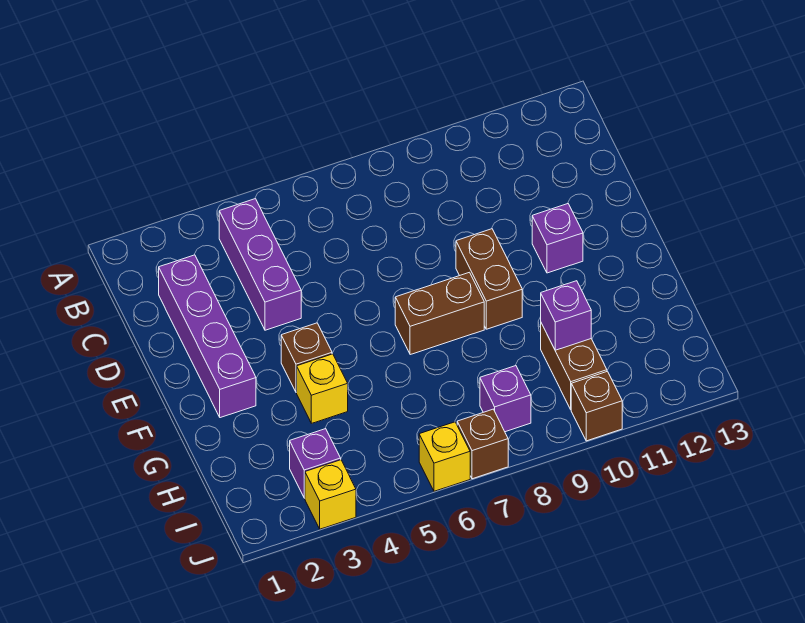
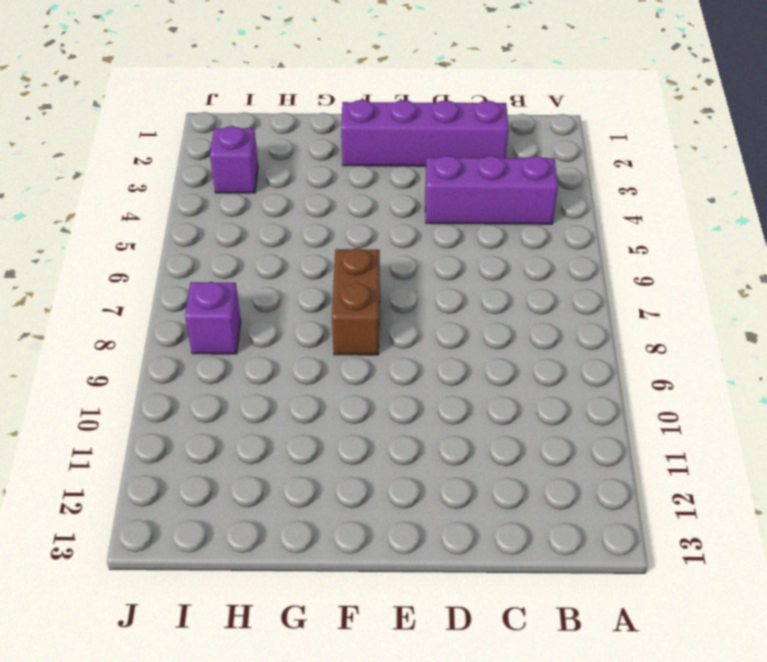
none -> brown 1x2 brick [456,229,522,329]
none -> purple 1x1 brick [532,204,583,273]
none -> brown 1x1 brick [281,323,332,392]

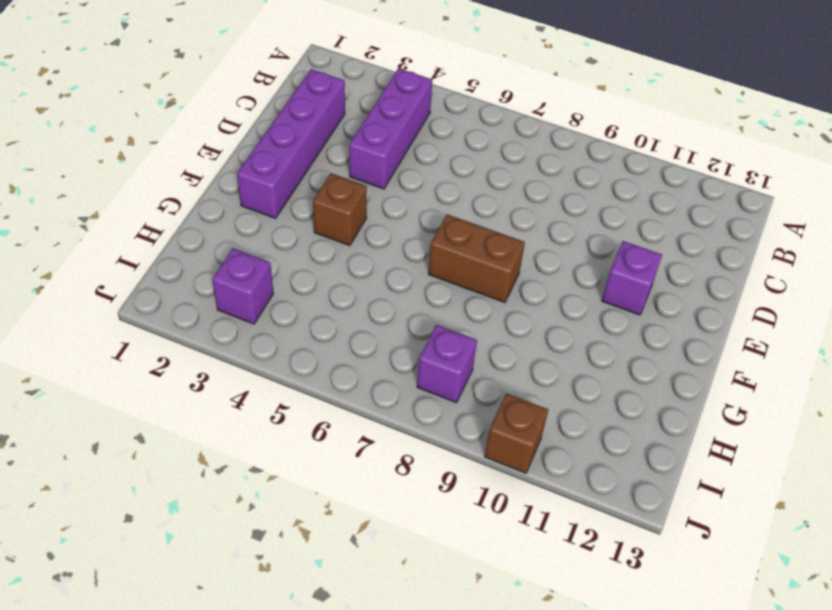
none -> brown 1x2 brick [456,229,522,329]
none -> yellow 1x1 brick [297,354,348,423]
none -> brown 1x2 brick [541,323,607,409]

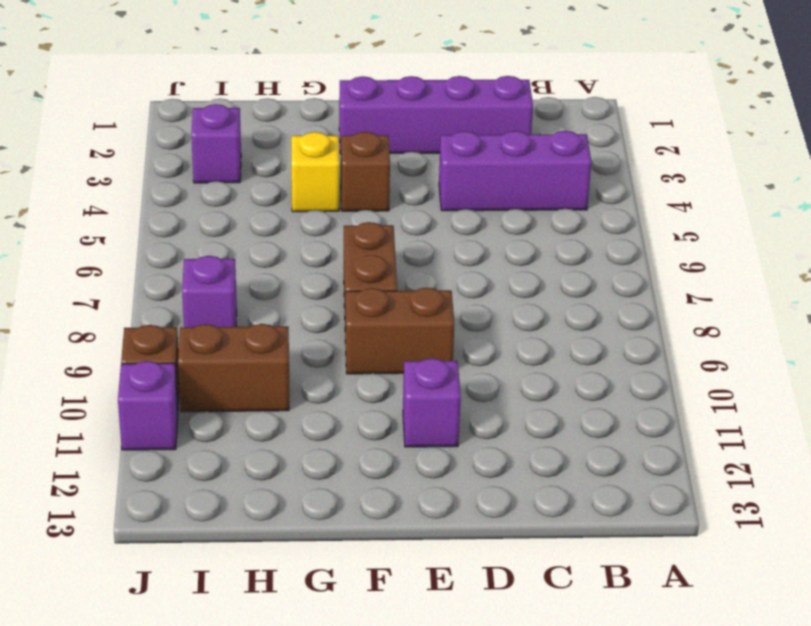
purple 1x1 brick [118,361,178,450] -> purple 1x1 brick moved to [541,281,591,350]
none -> yellow 1x1 brick [305,460,356,529]
none -> yellow 1x1 brick [419,422,470,491]
none -> brown 1x1 brick [457,409,508,479]

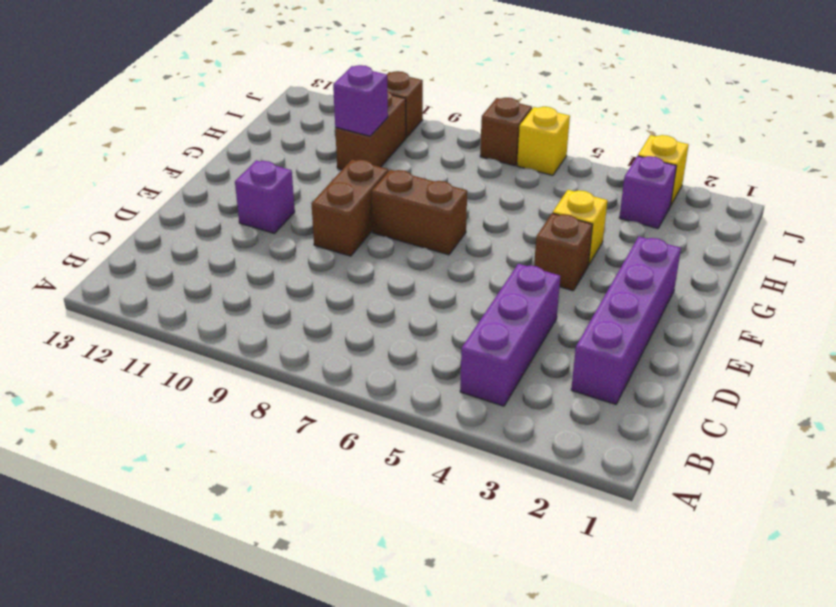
none -> purple 1x1 brick [480,366,531,432]

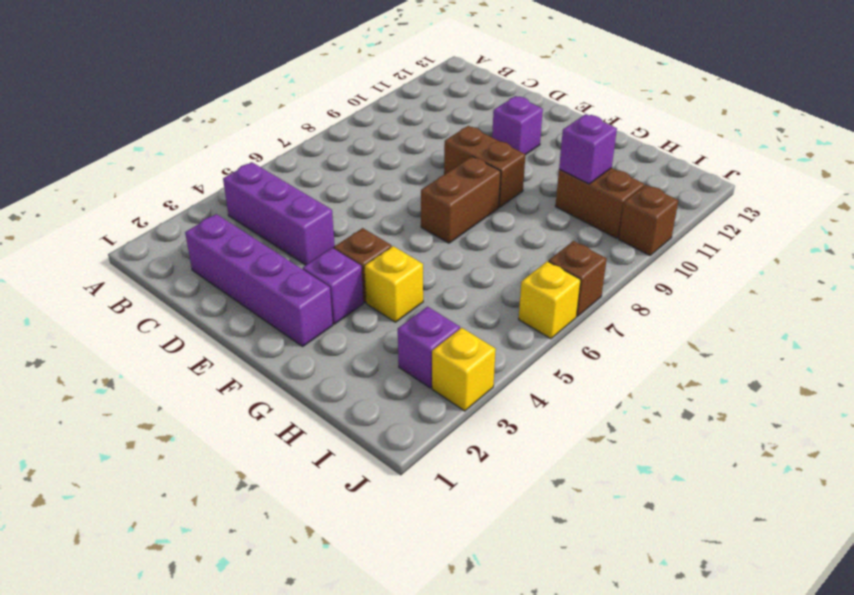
purple 1x1 brick [303,248,363,324] -> purple 1x1 brick moved to [480,366,531,432]

